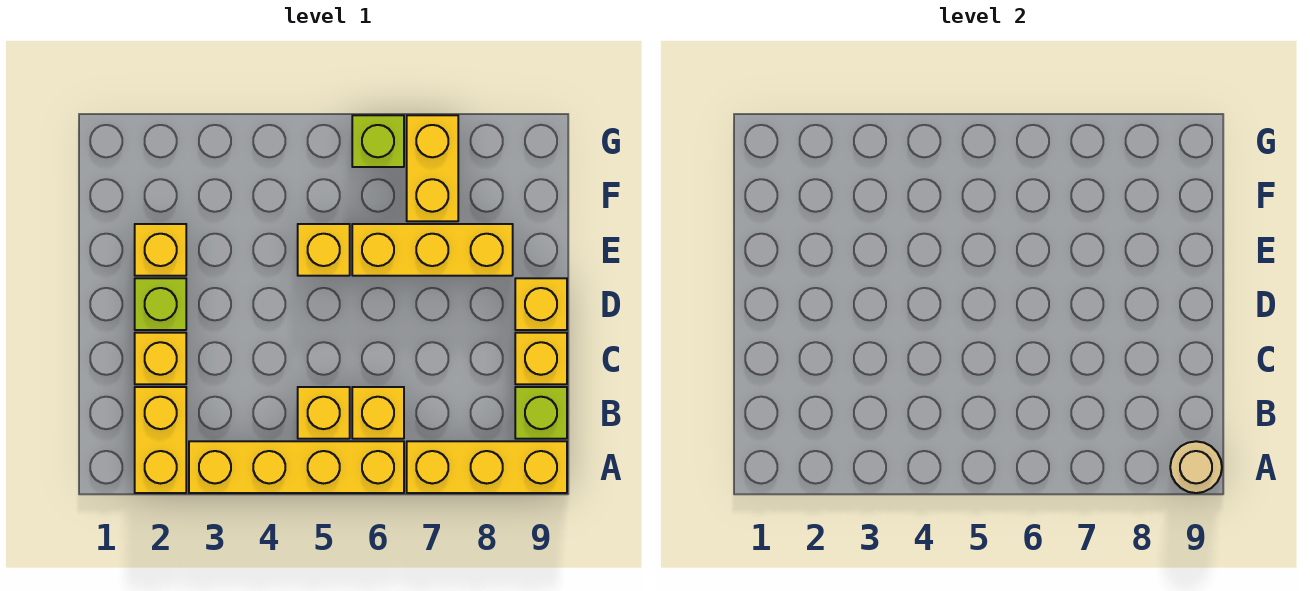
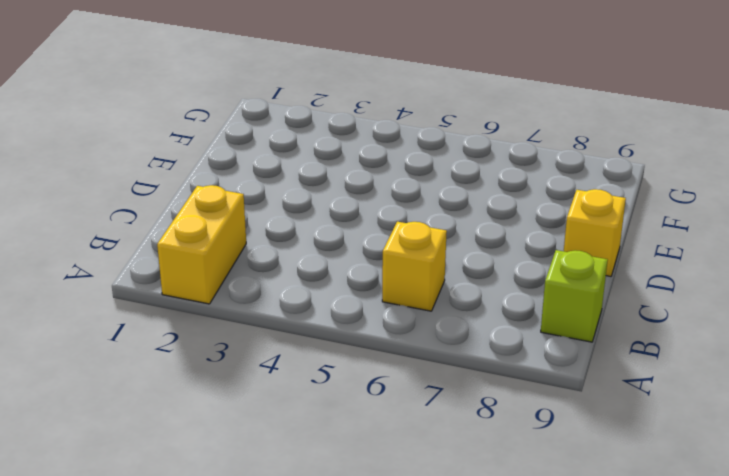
none -> yellow 1x4 brick [189,441,404,493]
none -> yellow 1x3 brick [407,441,567,493]
none -> yellow 1x1 brick [298,387,350,439]

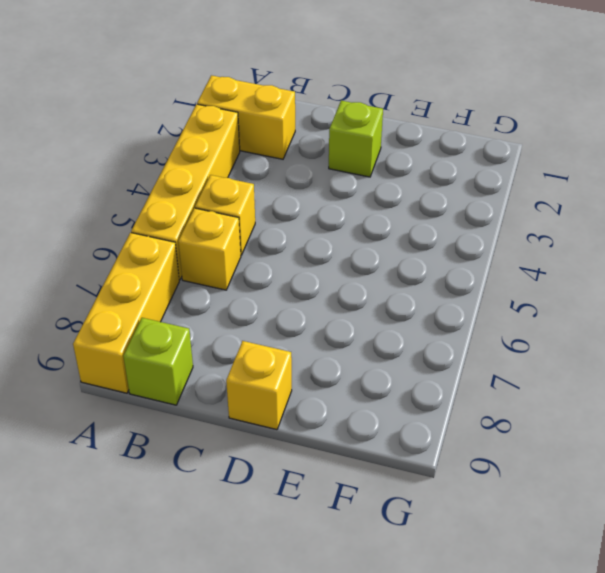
none -> yellow 1x1 brick [135,333,186,384]
none -> yellow 1x1 brick [515,333,567,384]
none -> yellow 1x1 brick [135,224,186,276]

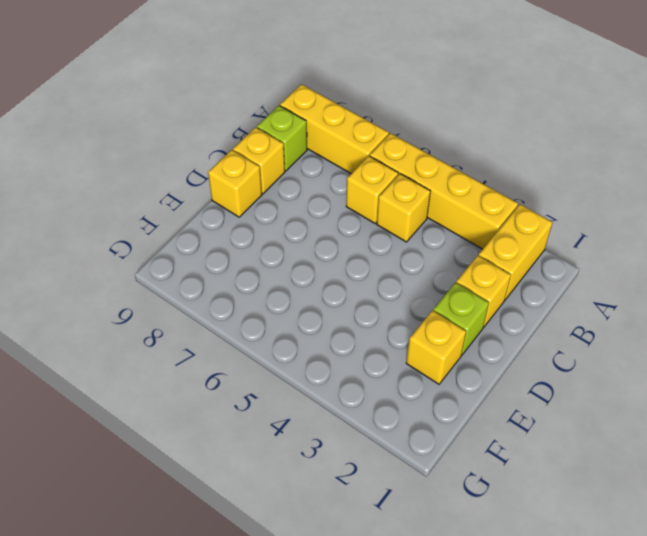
none -> yellow 1x1 brick [298,224,350,276]
none -> yellow 1x3 brick [352,224,513,276]
none -> yellow 1x2 brick [407,115,458,221]

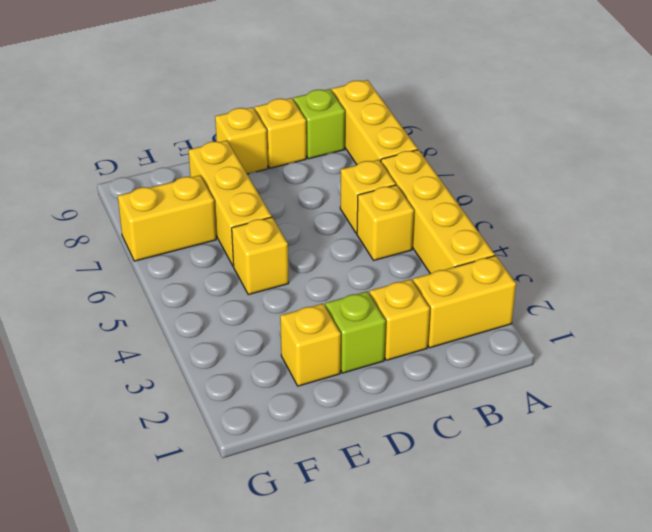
none -> lime 1x1 brick [352,115,404,167]
none -> tan 1x1 round brick [1170,441,1222,493]

